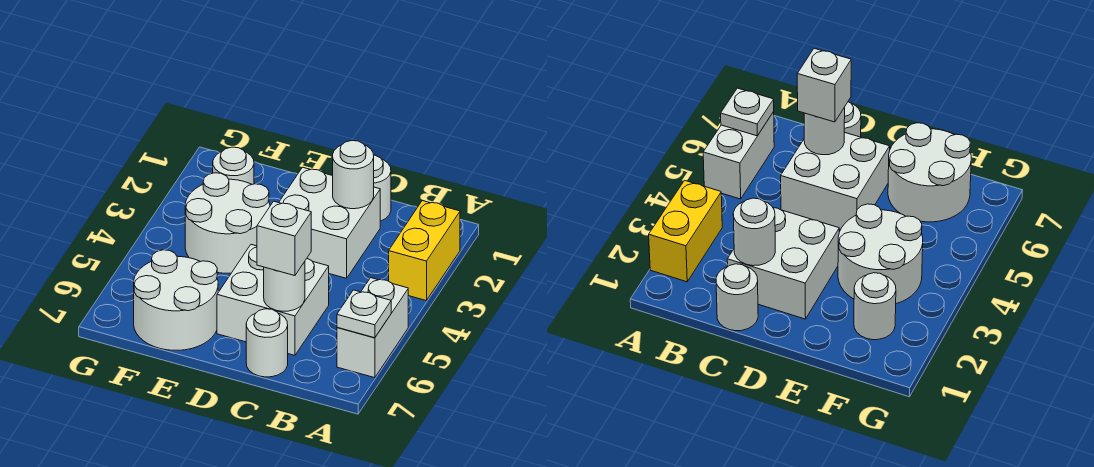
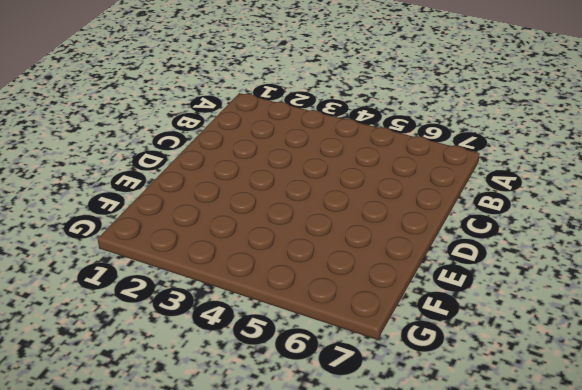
none -> yellow 1x2 brick [389,201,460,301]
none -> white 1x2 brick [337,278,408,378]
none -> white 1x1 round brick [374,155,391,221]

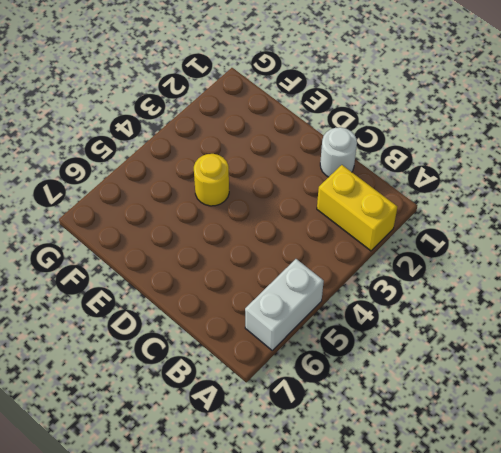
yellow 1x2 brick [317,165,397,251] -> yellow 1x2 brick turned to [389,201,460,301]
yellow 1x1 round brick [194,154,229,206] -> white 2x2 round brick [185,173,270,273]
none -> white 2x2 brick [279,167,380,278]
none -> white 2x2 brick [217,245,329,355]
none -> white 1x1 round brick [246,309,288,377]

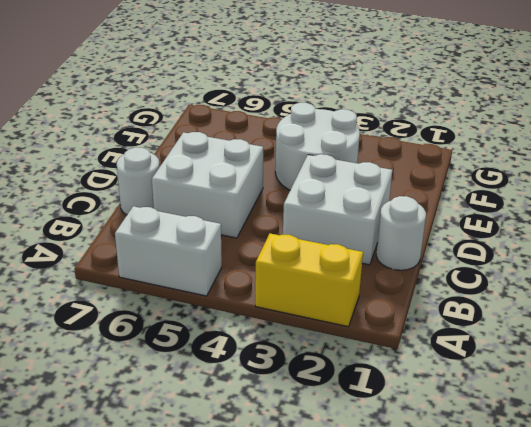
none -> white 2x2 round brick [134,250,218,350]
none -> white 1x1 round brick [213,147,254,184]
none -> white 1x1 plate [337,290,391,338]

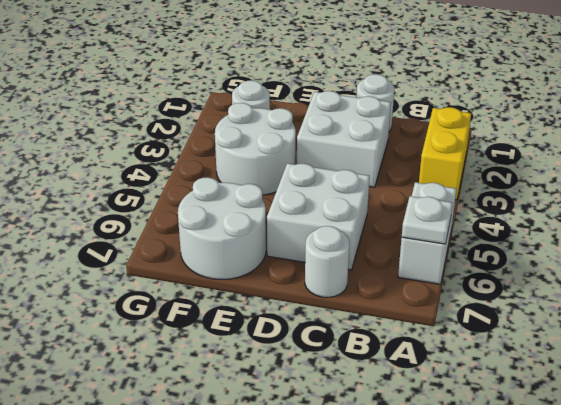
none -> white 1x1 round brick [333,141,374,209]
none -> white 1x1 round brick [264,262,305,311]
none -> white 1x1 brick [257,201,311,276]

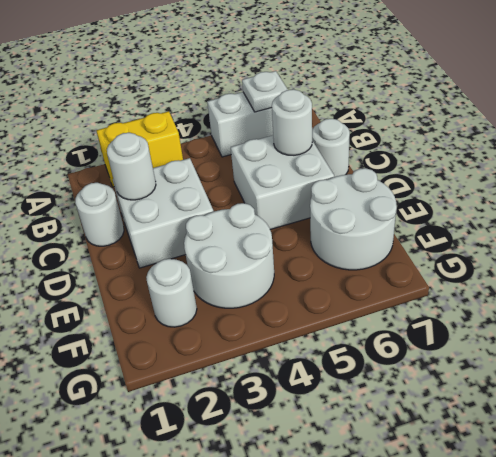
none -> white 1x1 brick [257,201,311,276]

